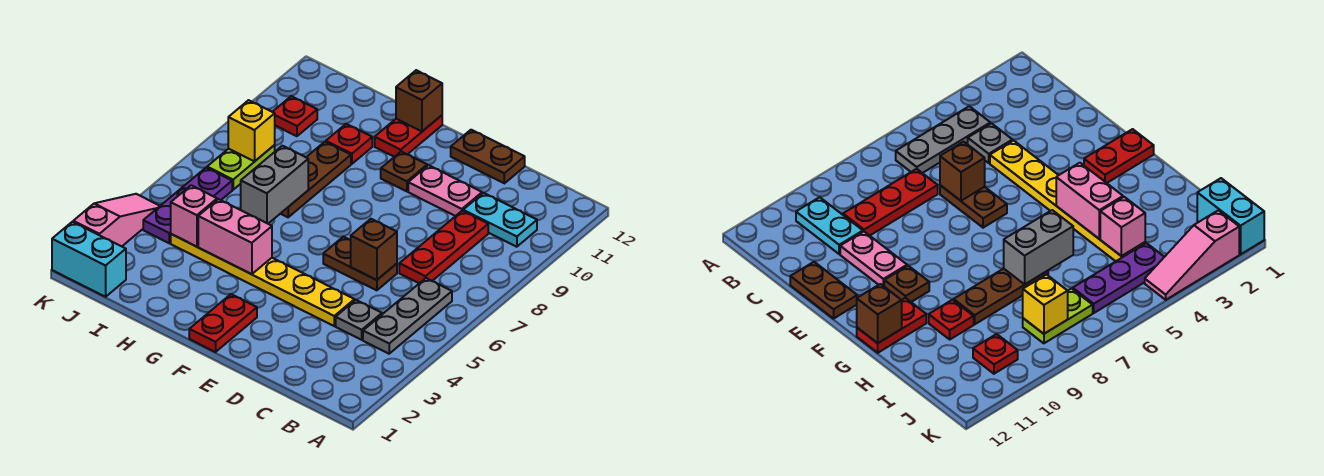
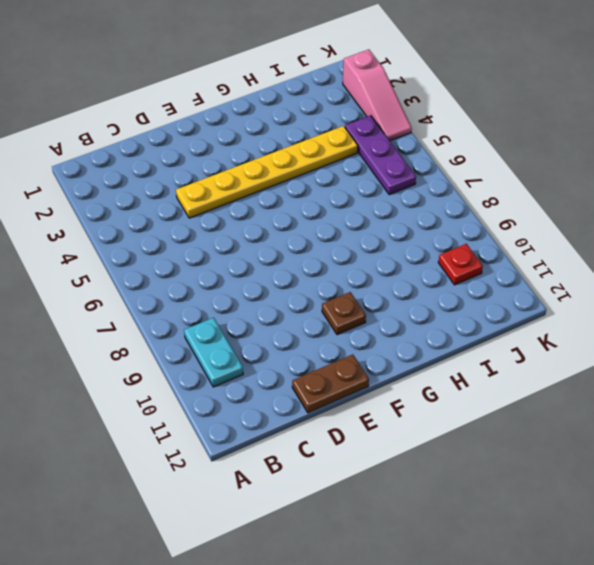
cyan 1x2 plate [184,318,243,387] -> cyan 1x2 plate turned to [463,193,537,247]
none -> grey 1x3 plate [363,278,452,354]
none -> grey 1x1 plate [336,300,382,340]
none -> red 1x3 plate [399,211,488,283]

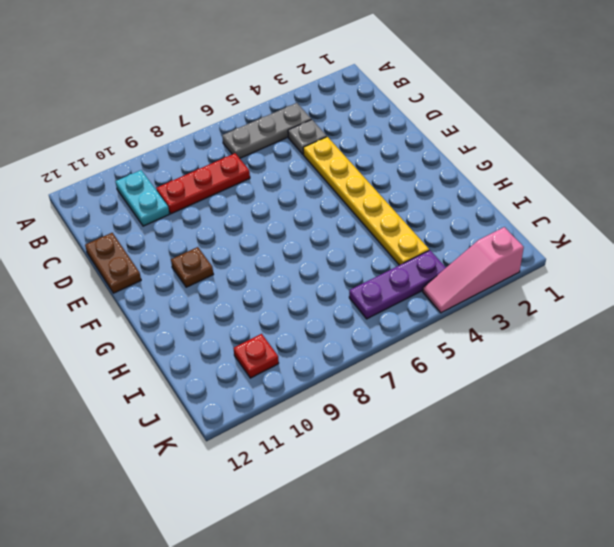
none -> brown 1x2 plate [323,236,397,290]
none -> pink 1x2 plate [408,165,482,216]
none -> red 1x2 plate [189,294,257,352]

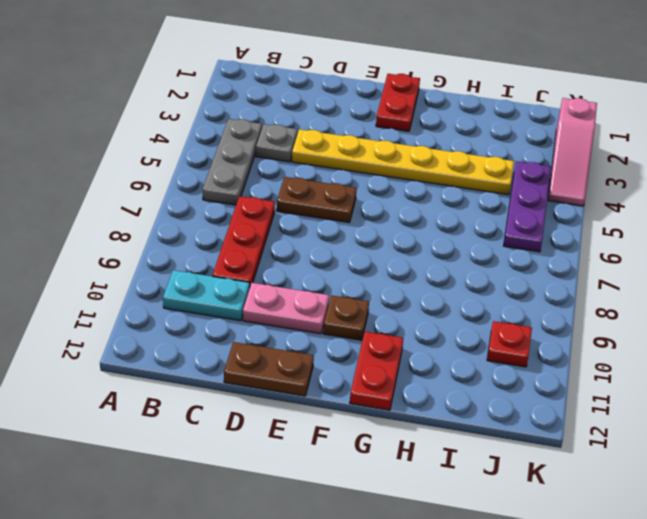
none -> brown 1x3 plate [281,142,351,217]
none -> red 1x1 plate [326,124,372,164]
none -> cyan 1x2 brick [52,222,126,297]

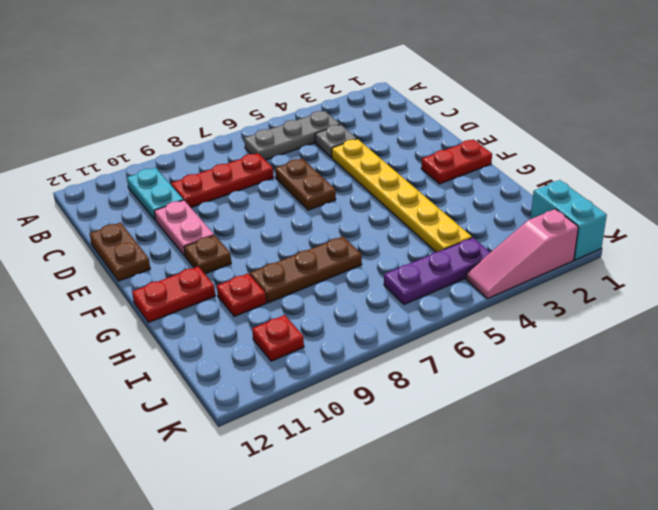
none -> lime 1x2 plate [207,145,275,190]
none -> brown 1x1 brick [351,219,397,280]
none -> pink 1x2 brick [198,199,272,274]

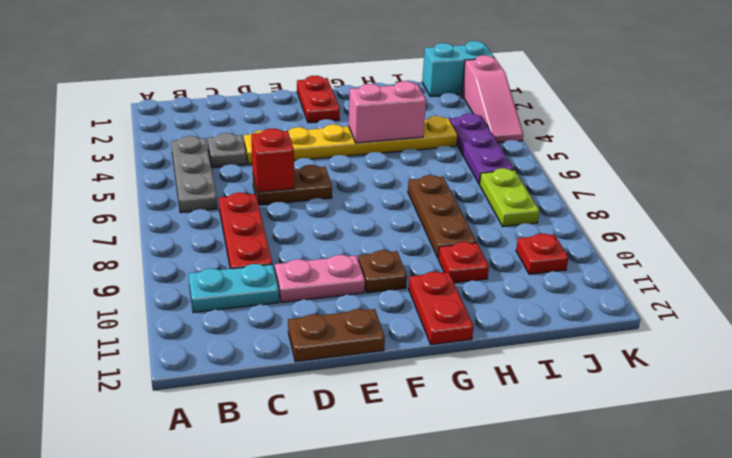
red 1x1 brick [251,129,294,192] -> brown 1x1 brick [351,219,397,280]
none -> brown 1x1 brick [396,70,442,131]
none -> grey 1x2 brick [241,146,308,224]
none -> pink 1x1 brick [171,185,217,247]

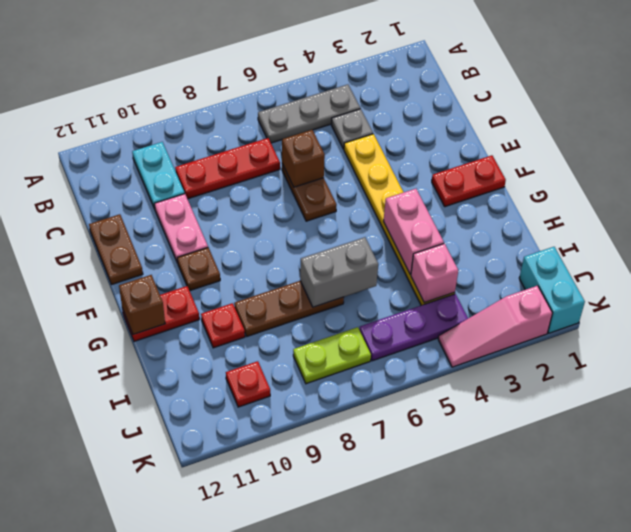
none -> yellow 1x1 brick [228,100,275,161]

